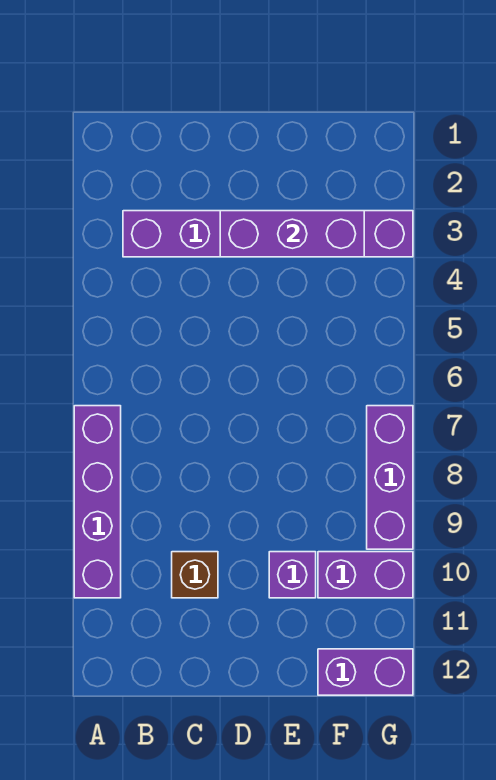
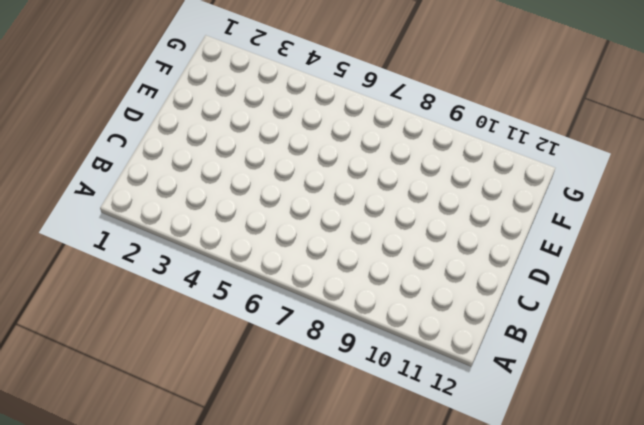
none -> purple 1x4 brick [74,406,121,598]
none -> purple 1x6 brick [123,211,413,257]

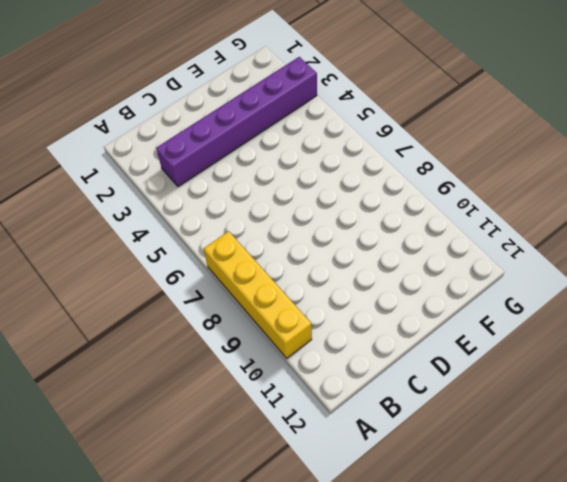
yellow 1x4 brick [204,231,312,358] -> purple 1x4 brick [74,406,121,598]
none -> brown 1x1 brick [172,552,218,598]
none -> purple 1x1 brick [269,552,316,598]

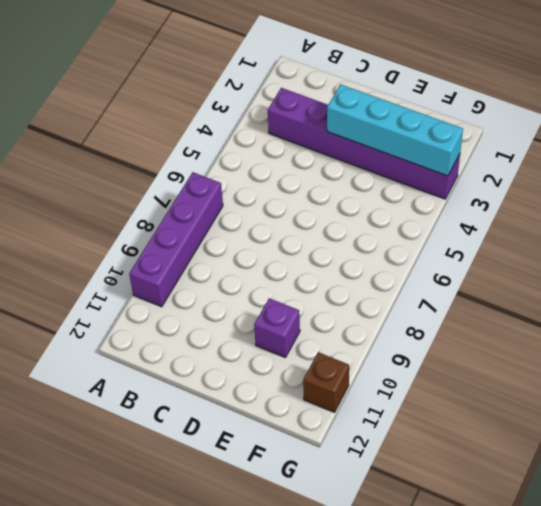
cyan 1x4 brick [327,84,463,176] -> purple 1x3 brick [220,211,364,257]
brown 1x1 brick [303,352,349,412] -> brown 1x1 brick moved to [172,552,218,598]
none -> purple 1x2 brick [318,552,413,598]
none -> purple 1x2 brick [318,649,413,695]

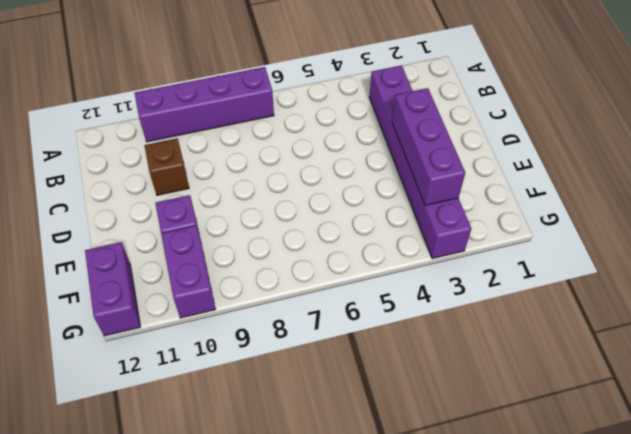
none -> purple 1x3 brick [367,406,413,549]

